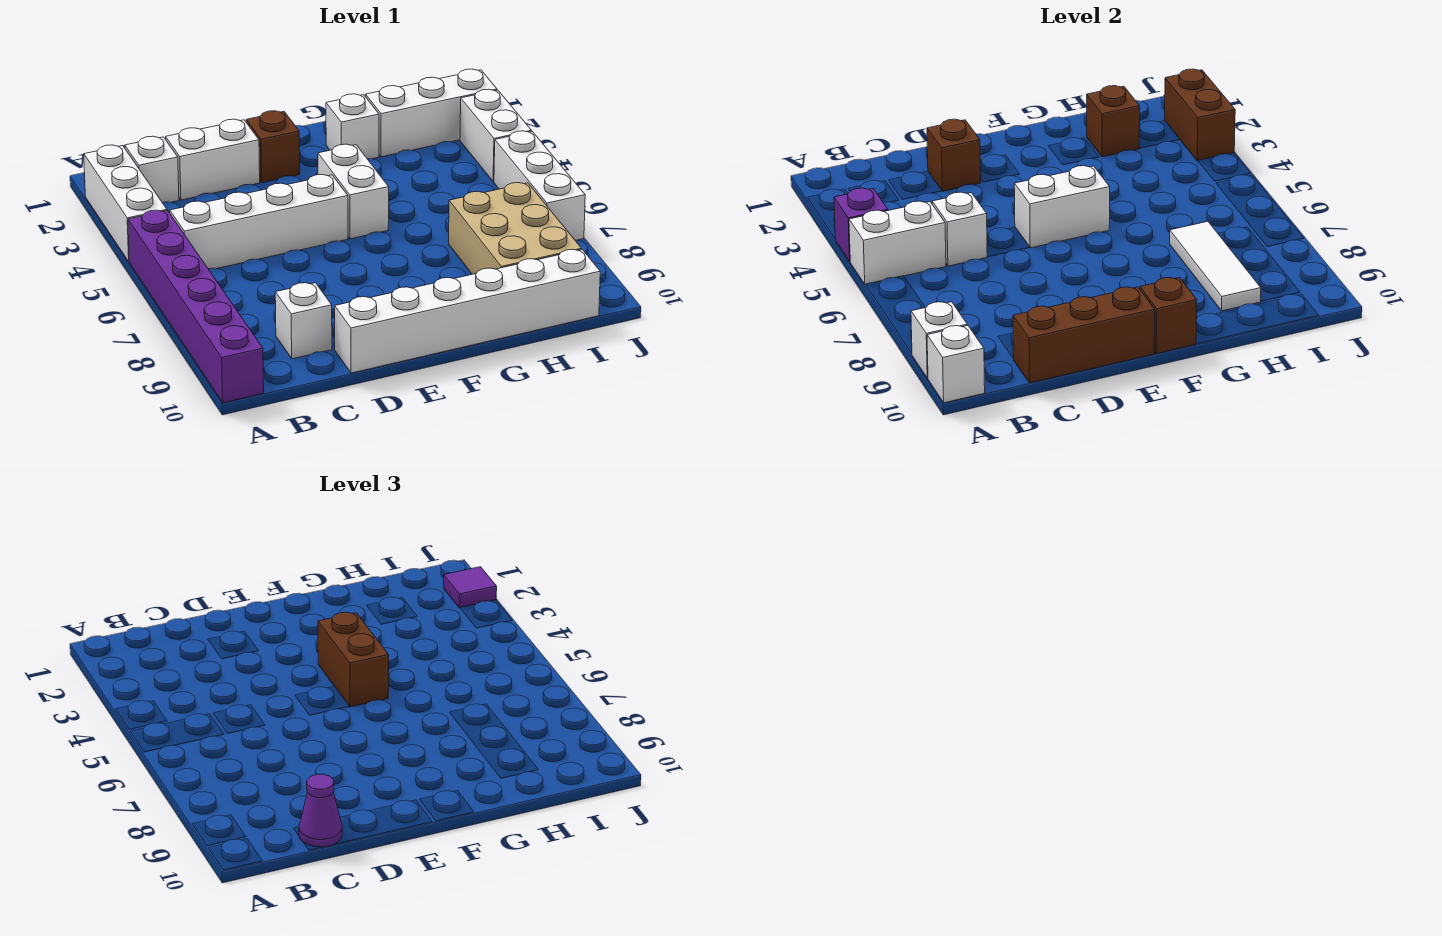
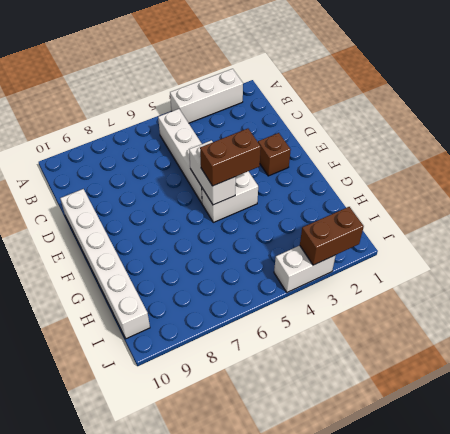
none -> purple 1x6 brick [128,210,264,403]
none -> white 1x1 brick [125,136,179,202]
none -> white 1x2 brick [166,119,260,200]

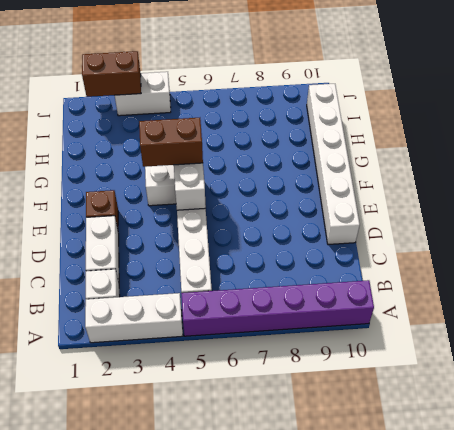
none -> white 1x1 brick [275,283,332,359]
none -> white 1x1 brick [326,94,379,159]
none -> white 1x3 brick [366,69,497,157]

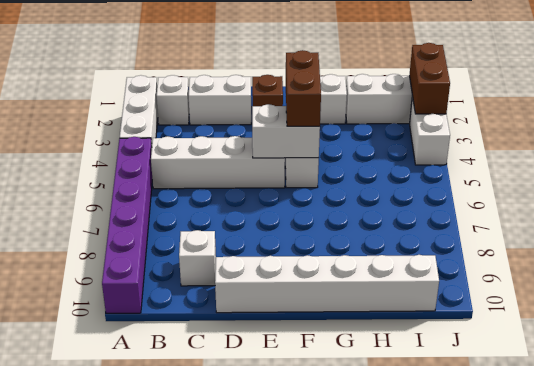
none -> tan 2x3 brick [449,183,582,274]
none -> white 1x3 brick [494,131,585,240]
none -> purple 1x1 brick [834,188,888,262]

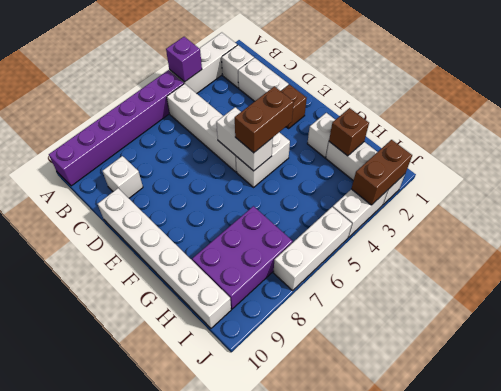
purple 2x3 brick [192,206,293,309] -> tan 2x3 brick [449,183,582,274]
none -> white 1x2 brick [849,201,946,285]
none -> white 1x1 brick [911,302,967,378]
none -> white 1x1 brick [927,325,985,403]

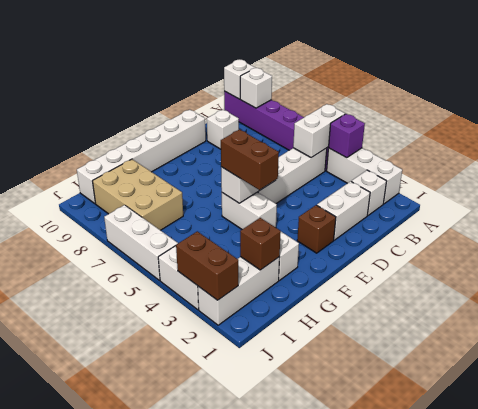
none -> white 1x1 brick [932,192,987,266]
none -> brown 1x3 brick [1013,287,1155,383]
none -> brown 1x1 brick [927,119,981,191]

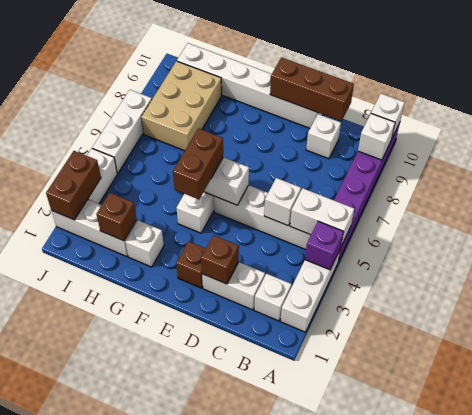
none -> brown 1x1 brick [1140,278,1197,354]
none -> white 1x3 tile [1170,221,1261,311]
none -> purple 1x1 cone [299,774,342,847]

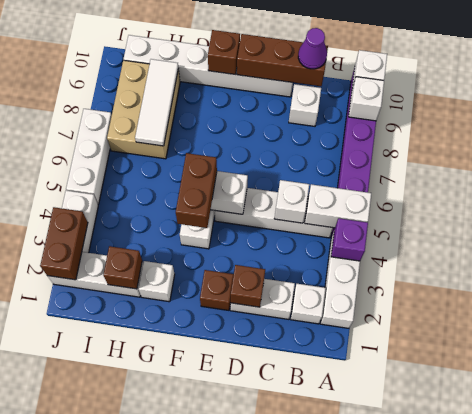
none -> purple 1x1 tile [444,567,497,608]

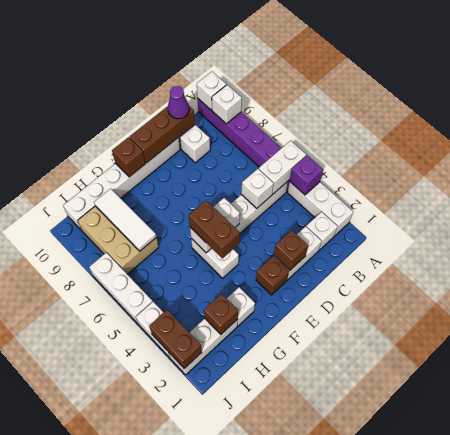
none -> purple 1x1 tile [444,567,497,608]

